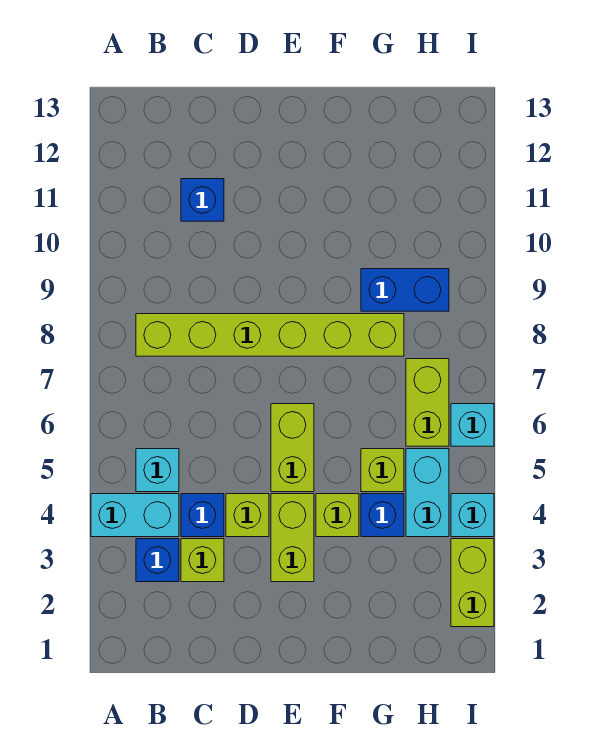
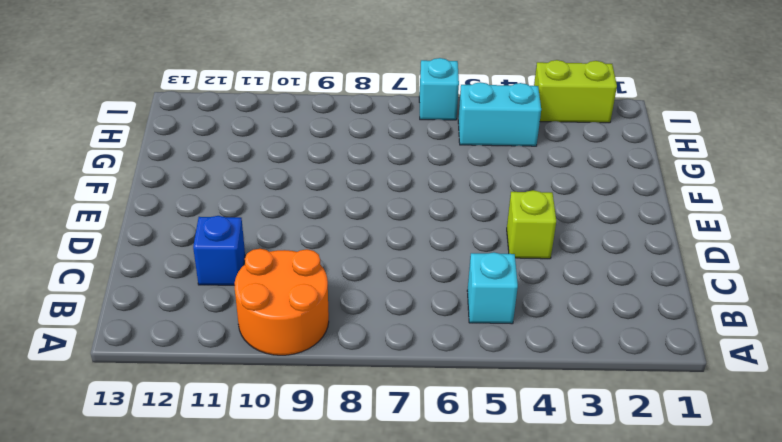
orange 2x2 round brick [235,249,329,355] -> none
none -> cyan 1x2 brick [91,494,179,537]
none -> blue 1x1 brick [136,539,179,582]
none -> lime 1x6 brick [136,314,404,356]

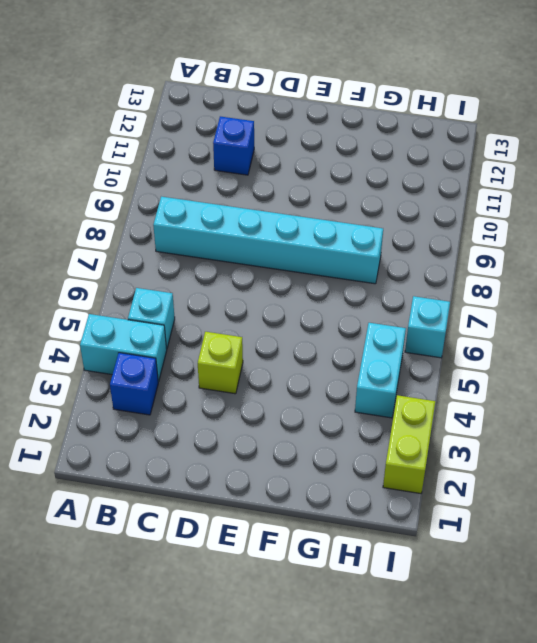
cyan 1x6 brick [153,197,383,284] -> lime 1x6 brick [136,314,404,356]
none -> lime 1x1 brick [181,539,224,582]
none -> blue 1x1 brick [181,494,224,537]
none -> lime 1x2 brick [271,494,314,582]

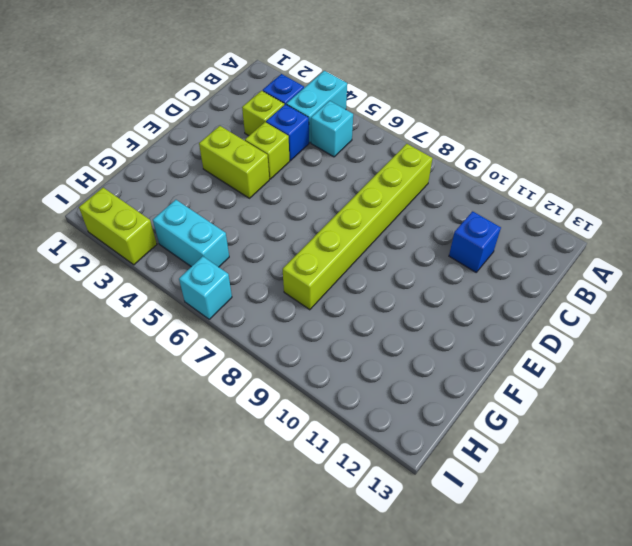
none -> lime 1x2 brick [271,404,314,492]
none -> lime 1x1 brick [316,494,359,537]
none -> blue 1x1 brick [361,494,404,537]

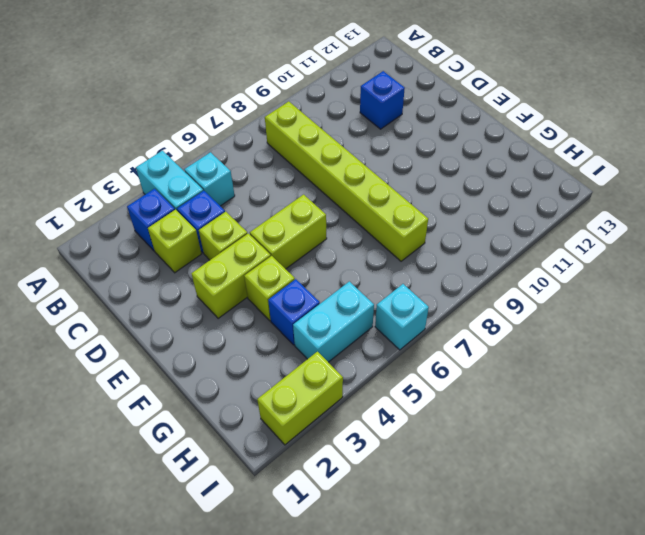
none -> lime 1x1 brick [361,449,404,492]
none -> blue 1x2 brick [361,269,449,311]
none -> lime 1x2 brick [406,359,449,446]

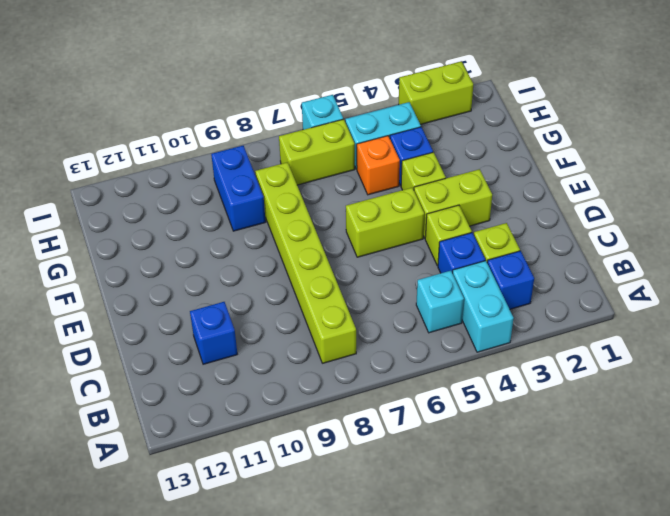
orange 1x1 brick [357,136,400,195] -> lime 1x1 brick [361,449,404,492]
none -> cyan 1x1 brick [451,494,494,537]

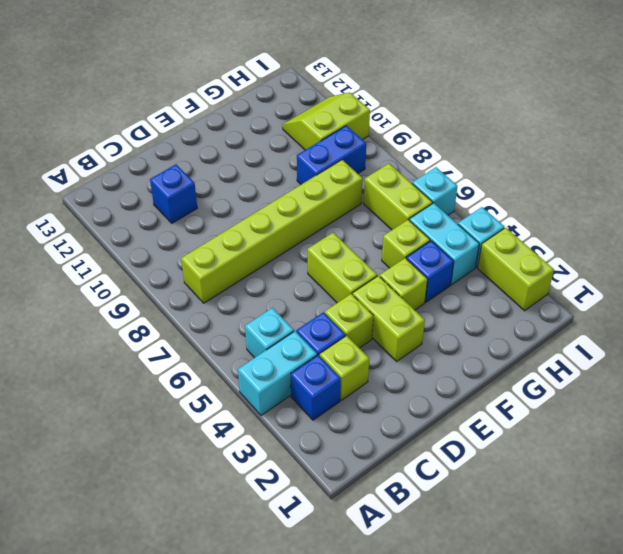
lime 2x2 slope [282,92,370,150] -> none

